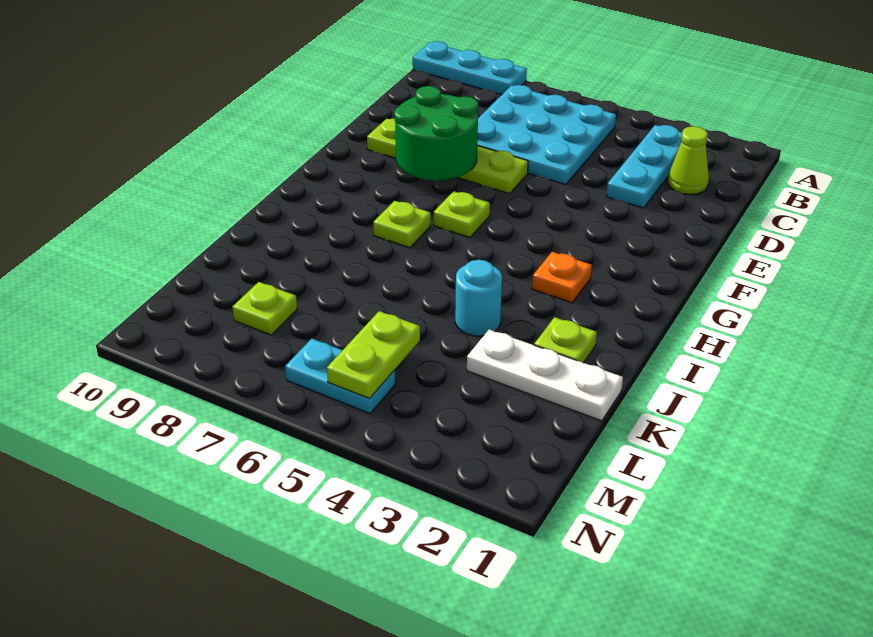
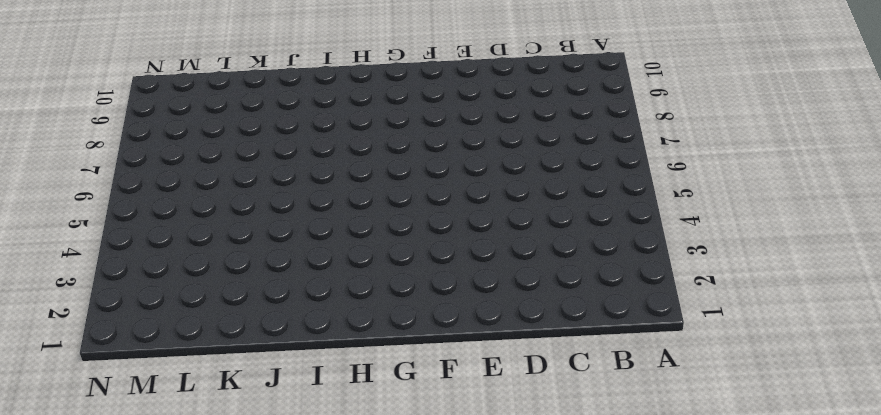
none -> cyan 1x3 plate [413,41,527,95]
none -> cyan 1x3 plate [606,125,682,208]
none -> cyan 3x3 plate [477,85,616,184]

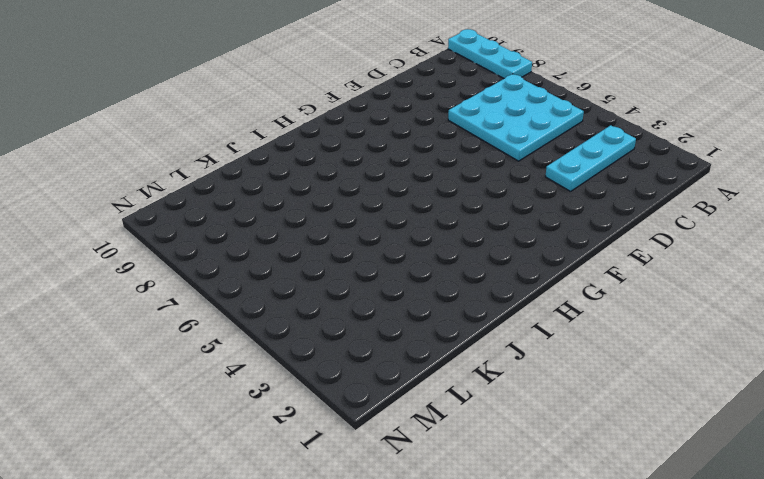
none -> lime 1x1 cone [668,126,709,194]
none -> lime 1x4 plate [367,119,528,194]
none -> lime 1x1 plate [434,191,490,237]

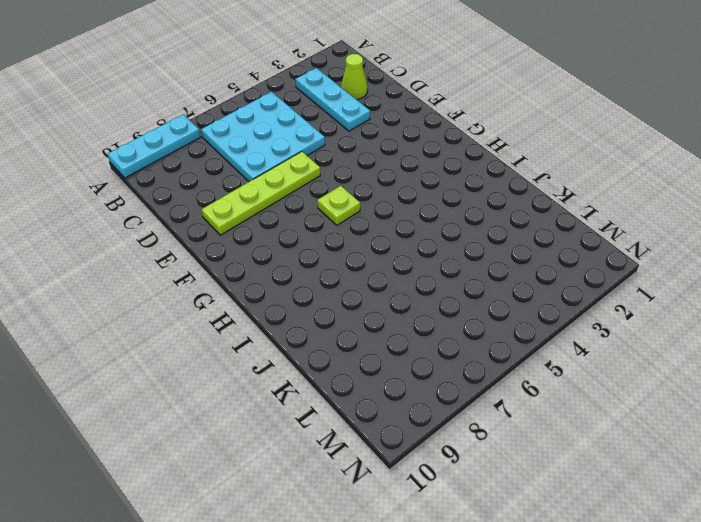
none -> orange 1x1 plate [532,252,592,303]
none -> lime 1x1 plate [373,201,431,248]
none -> lime 1x1 plate [534,317,597,363]

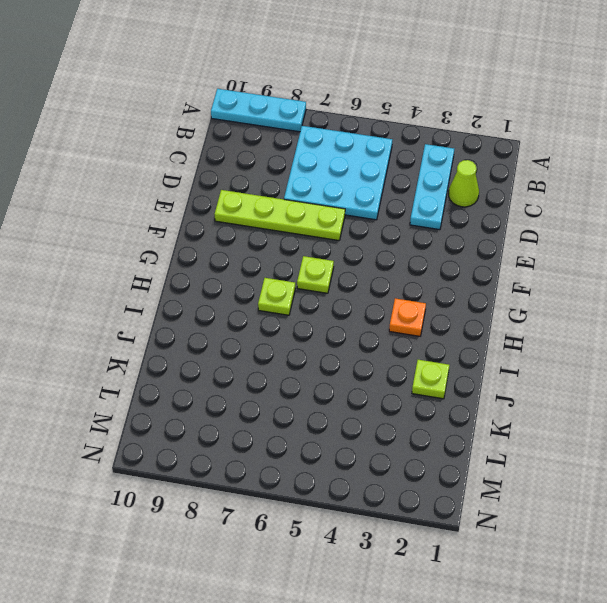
none -> cyan 1x1 round brick [455,260,502,336]
none -> white 1x3 plate [467,329,623,421]
none -> lime 1x1 plate [232,282,297,335]

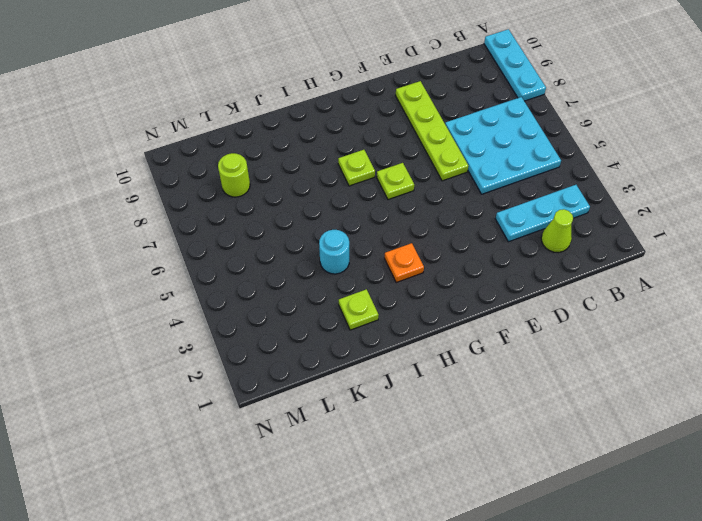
lime 1x1 round brick [218,153,250,197] -> lime 1x1 plate [232,282,297,335]
none -> white 1x3 plate [467,329,623,421]
none -> cyan 1x2 plate [285,339,395,413]
none -> green 2x2 round brick [394,86,478,181]

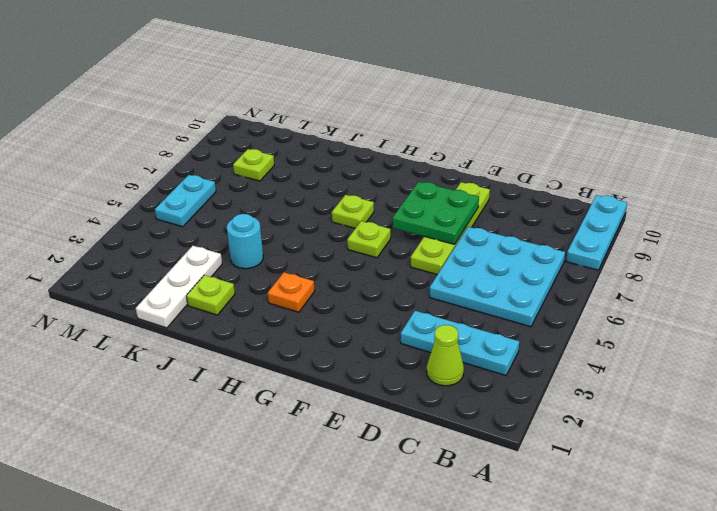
green 2x2 plate [393,182,479,244] -> green 2x2 round brick [394,86,478,181]
none -> lime 1x2 plate [327,311,420,399]

